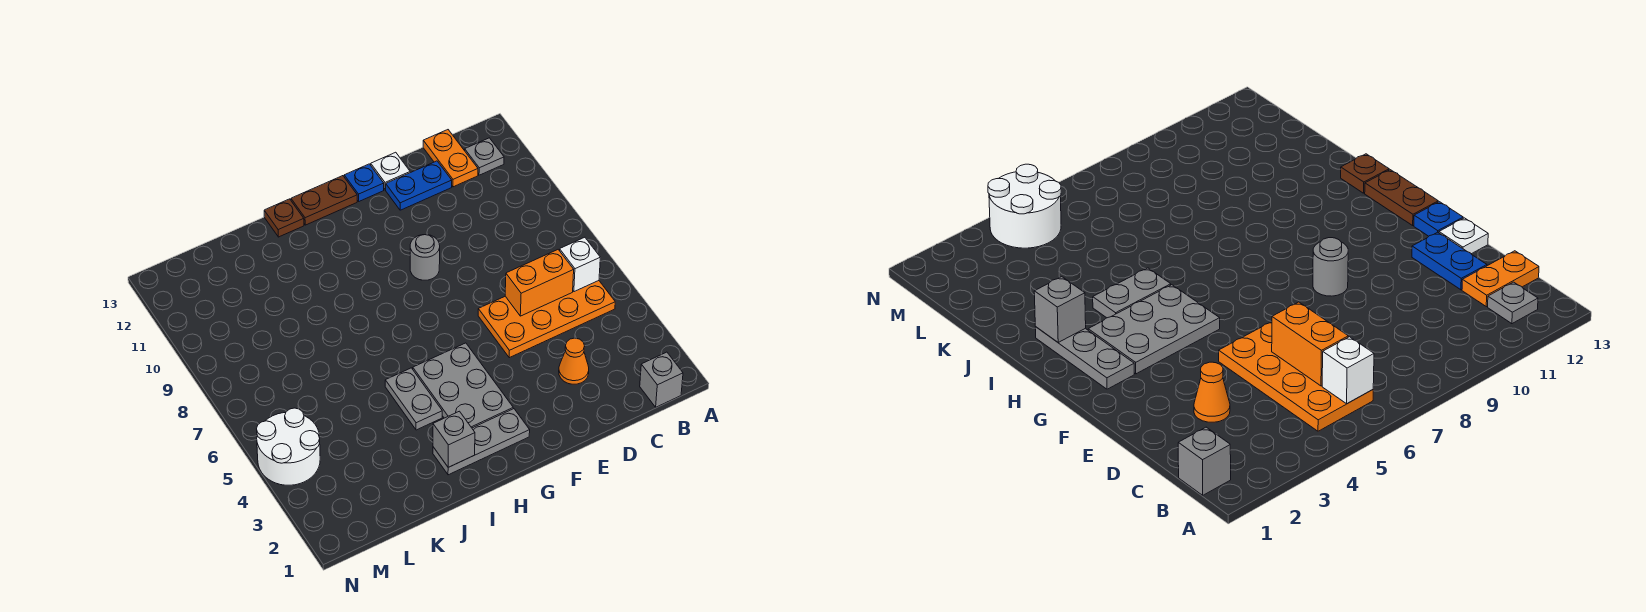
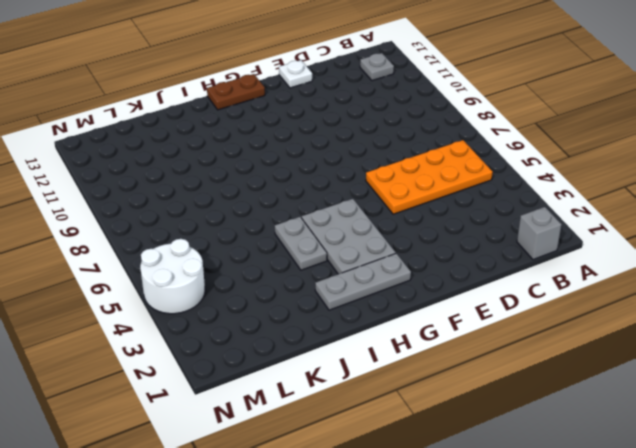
none -> orange 1x2 plate [423,130,478,187]
none -> orange 1x1 cone [559,338,589,384]
none -> blue 1x2 plate [386,161,452,210]

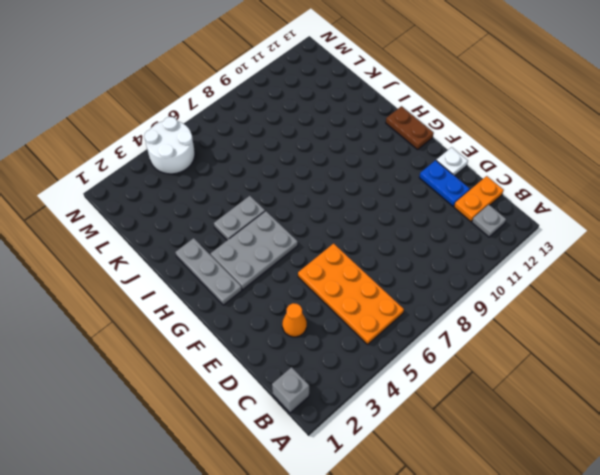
none -> grey 1x1 round brick [410,235,440,280]
none -> blue 1x1 plate [344,164,384,201]
none -> brown 1x1 plate [264,199,304,237]

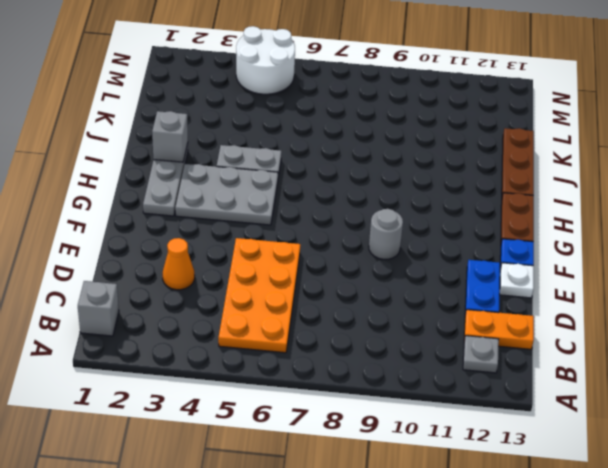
brown 1x3 plate [502,128,534,196] -> brown 1x1 plate [264,199,304,237]
none -> white 1x1 brick [559,237,600,292]
none -> orange 1x2 brick [505,250,574,316]

